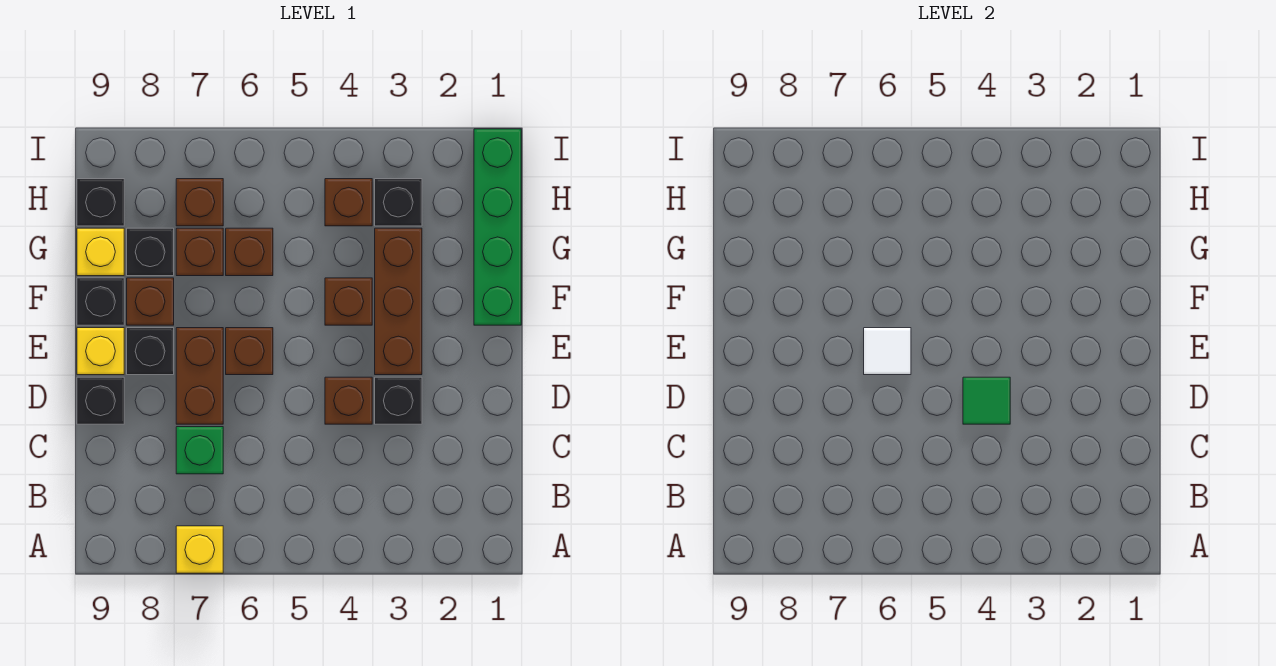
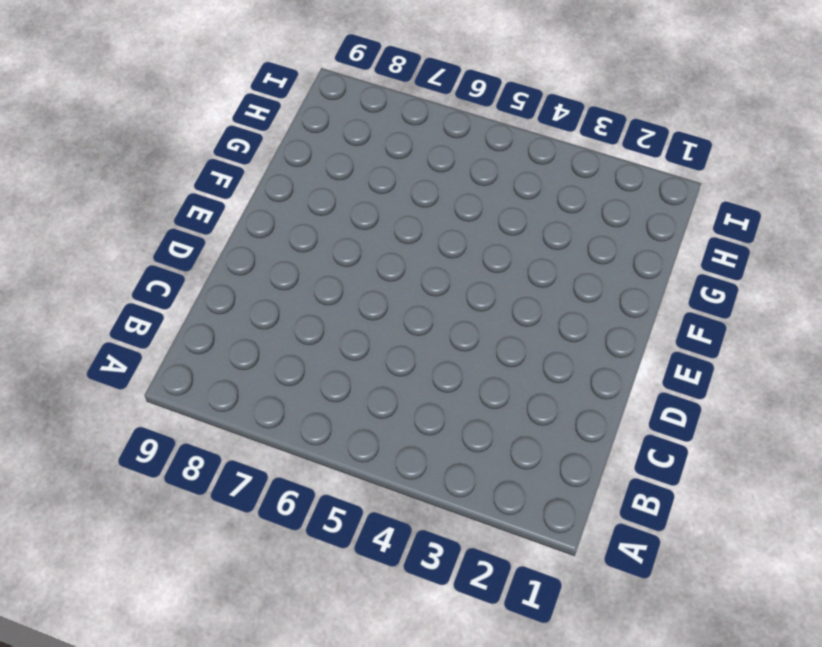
none -> yellow 1x1 brick [176,526,223,573]
none -> green 1x1 brick [176,427,223,474]
none -> black 1x1 brick [375,377,422,424]

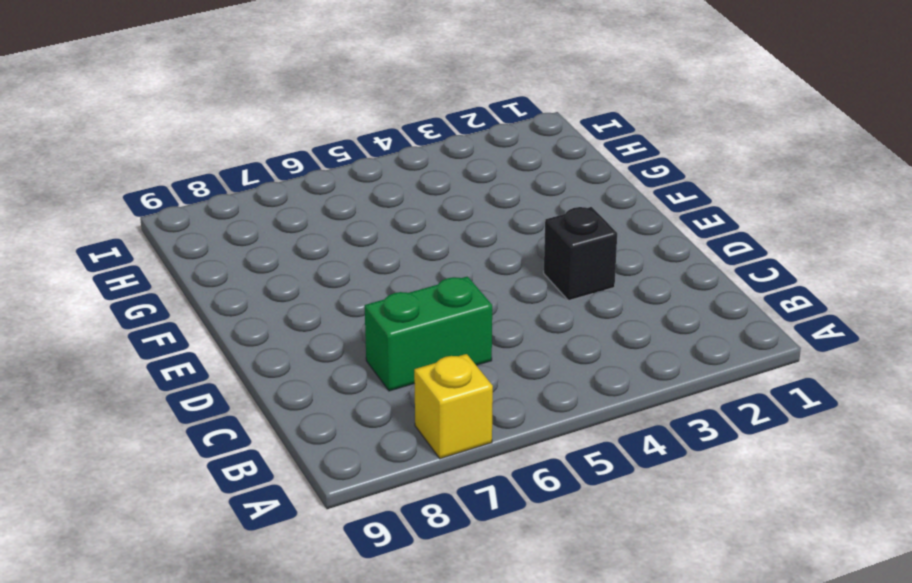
green 1x2 brick [365,276,492,391] -> green 1x1 brick [176,427,223,474]
none -> brown 1x1 brick [325,377,372,424]
none -> brown 1x2 brick [176,328,223,424]
none -> black 1x1 brick [77,377,124,424]

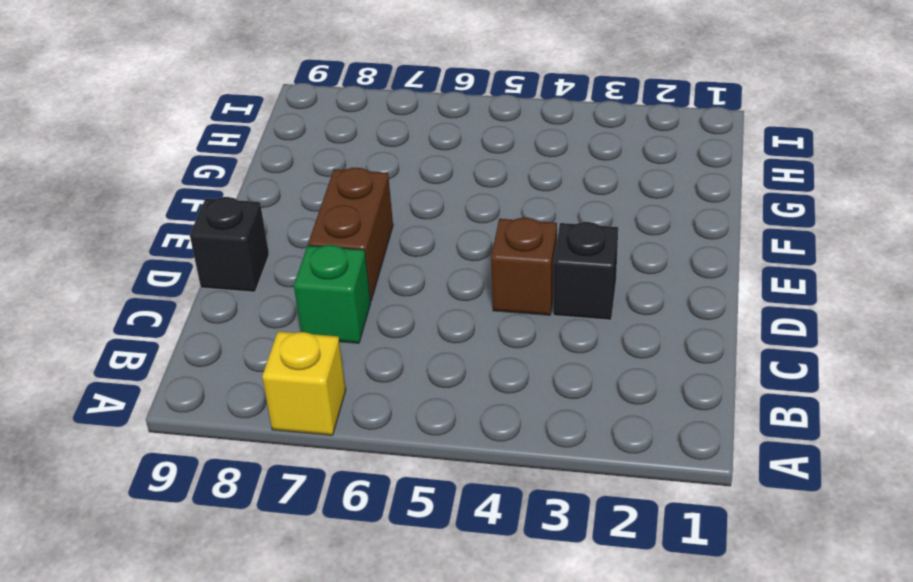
none -> brown 1x3 brick [375,228,422,375]
none -> brown 1x1 brick [226,328,273,375]
none -> black 1x1 brick [127,328,174,375]

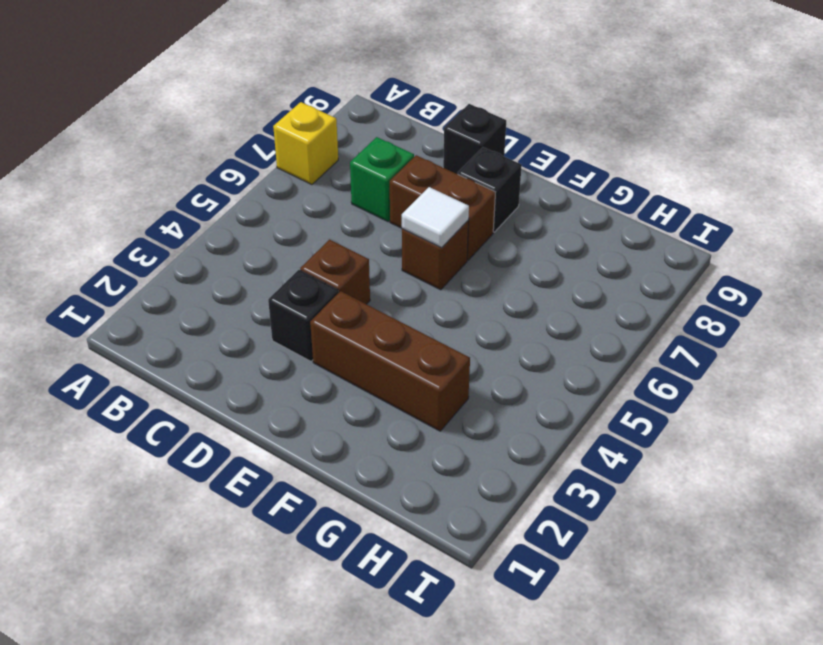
none -> yellow 1x1 brick [77,328,124,375]
none -> green 1x4 brick [474,129,521,325]
none -> brown 1x1 brick [325,278,372,325]

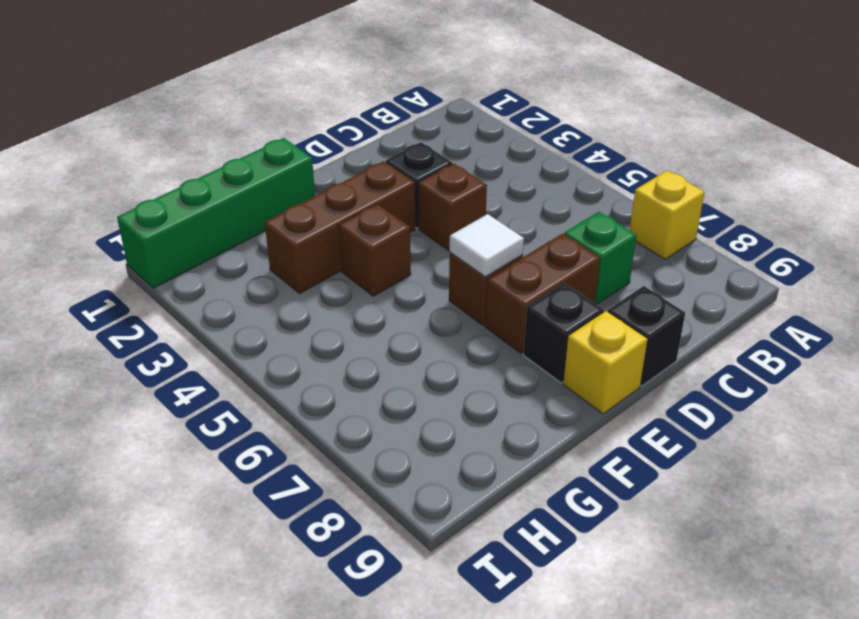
none -> brown 1x1 brick [127,278,174,325]
none -> black 1x1 brick [77,278,124,325]
none -> brown 1x1 brick [226,228,273,276]

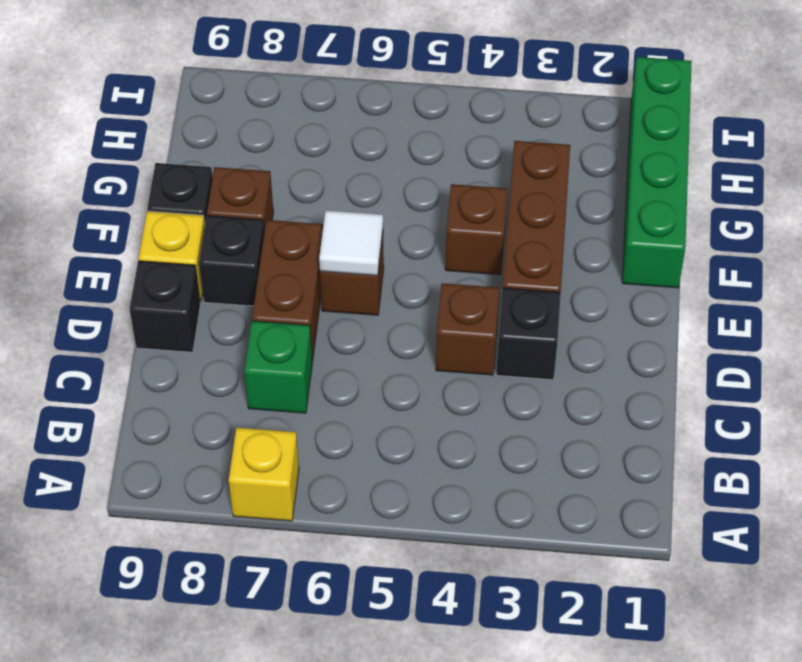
none -> brown 1x1 brick [226,228,273,276]
none -> brown 1x1 brick [176,228,223,276]
none -> black 1x1 brick [127,228,174,276]

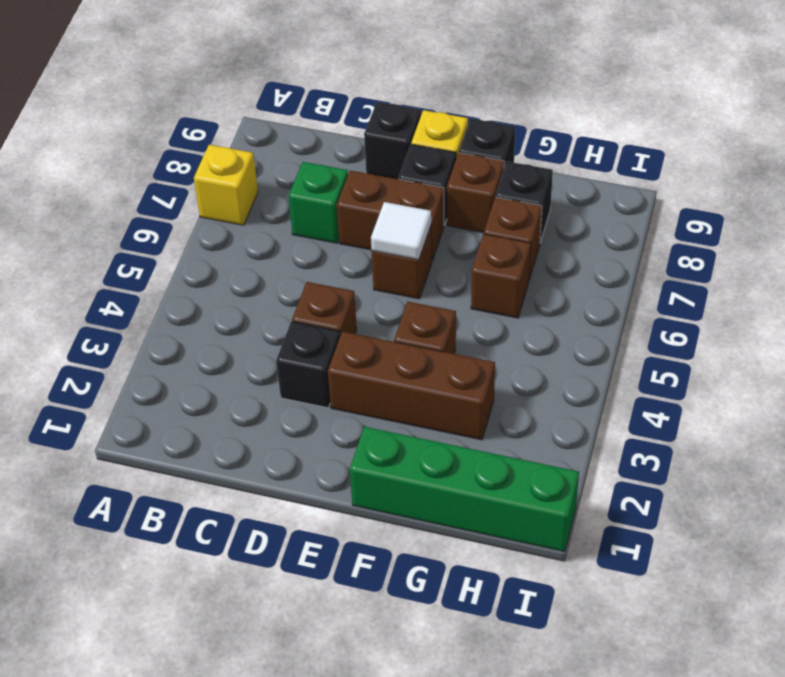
none -> yellow 1x1 brick [77,228,124,276]
none -> black 1x1 brick [375,179,422,226]
none -> brown 1x1 brick [325,179,372,226]

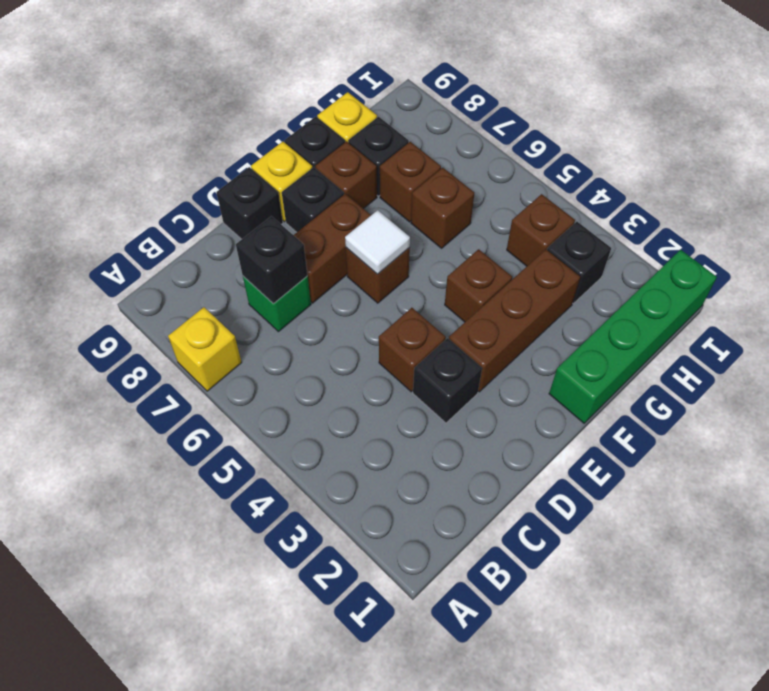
black 1x1 brick [236,216,308,304] -> black 1x1 brick moved to [77,179,124,226]
none -> brown 1x1 brick [176,179,223,226]
none -> green 1x1 tile [963,377,1010,424]

